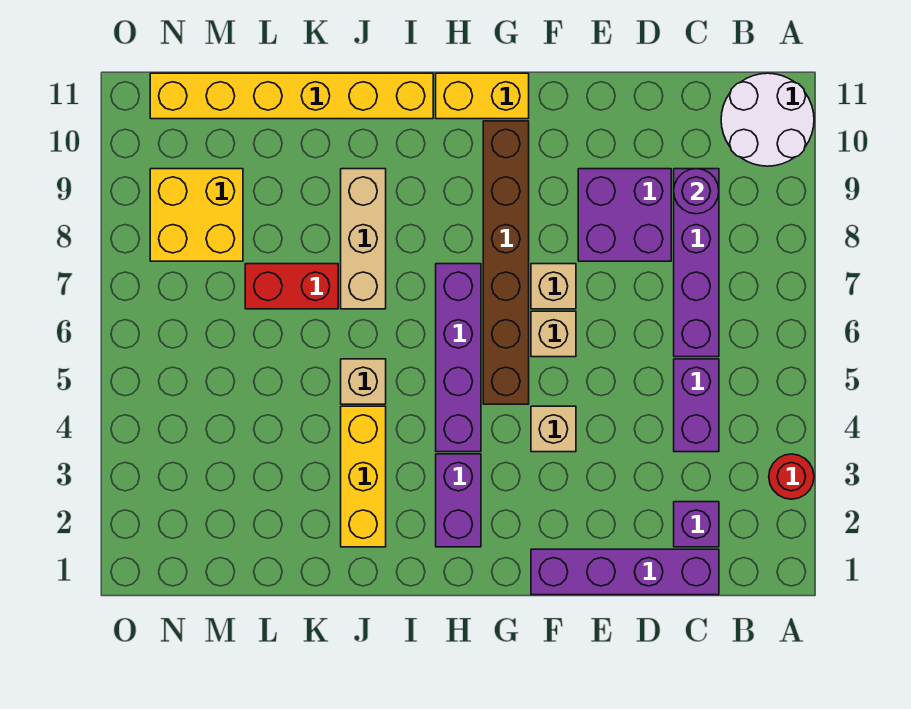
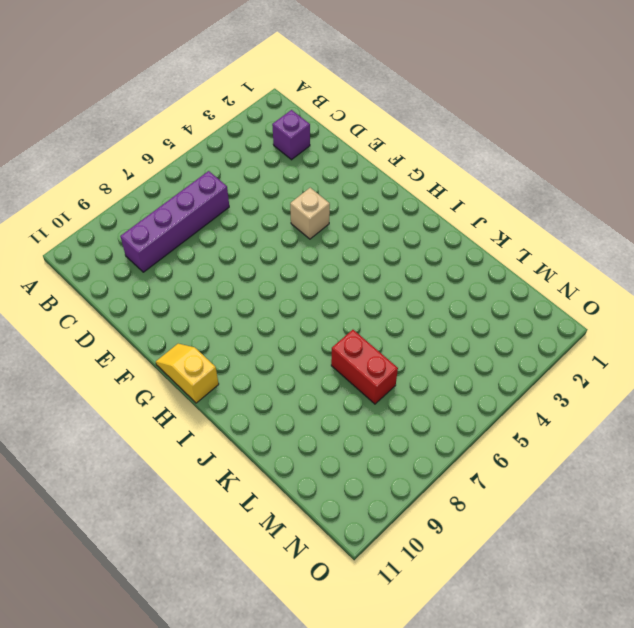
yellow 1x2 slope [156,344,219,403] -> yellow 1x2 brick [436,73,529,119]
none -> red 1x1 round brick [769,454,814,499]
none -> white 2x2 round brick [721,73,814,166]
none -> purple 1x4 brick [531,549,719,595]

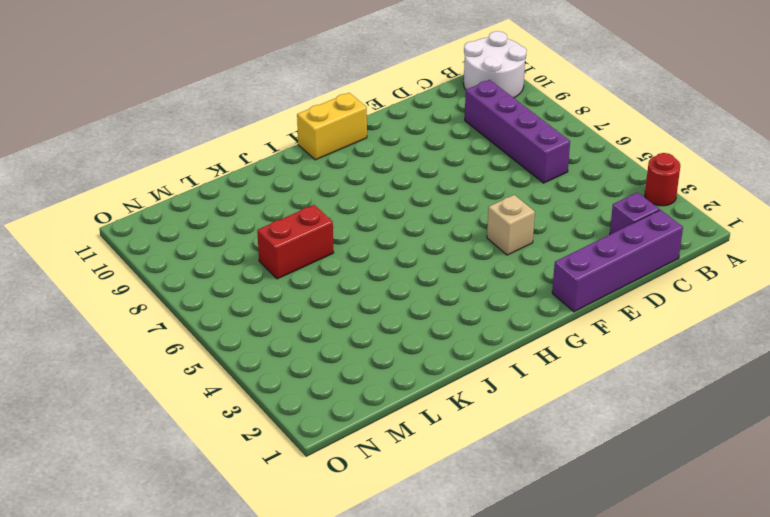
none -> purple 1x2 brick [674,359,719,452]
none -> purple 2x2 brick [578,169,671,261]
none -> tan 1x1 brick [531,311,576,357]

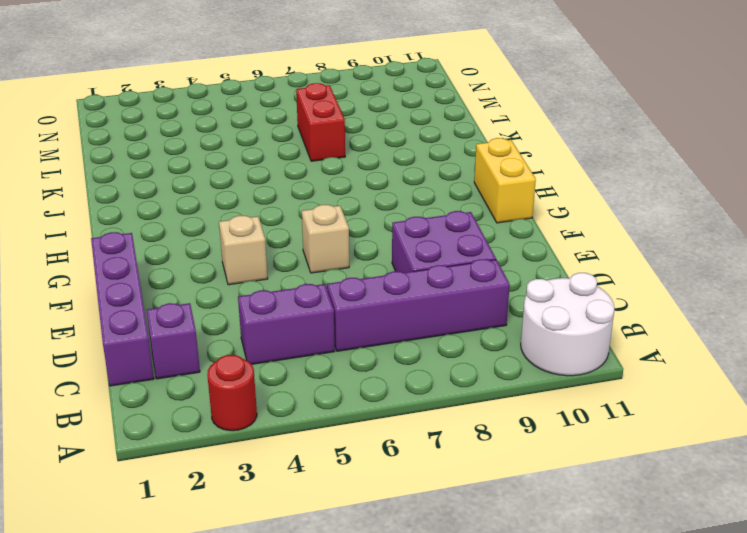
none -> tan 1x1 brick [531,264,576,309]
none -> brown 1x6 brick [483,121,529,404]
none -> purple 1x2 brick [436,454,481,547]

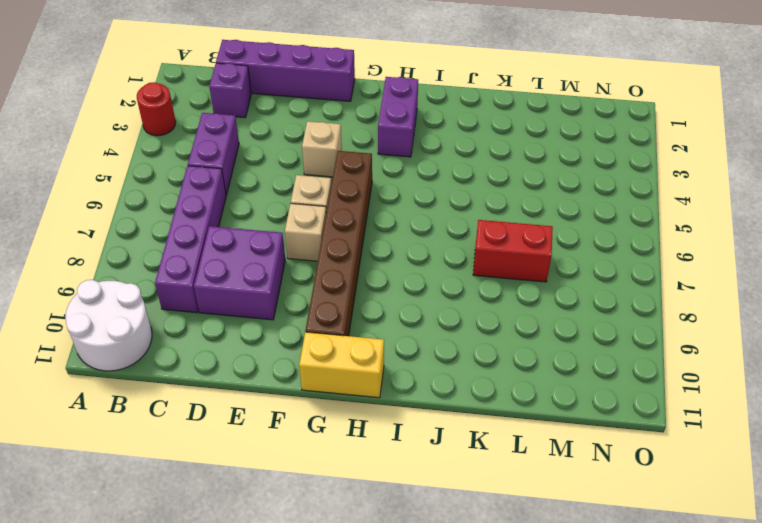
none -> purple 1x4 brick [436,264,481,452]
none -> yellow 1x6 brick [150,73,433,119]
none -> yellow 1x3 brick [341,406,386,547]

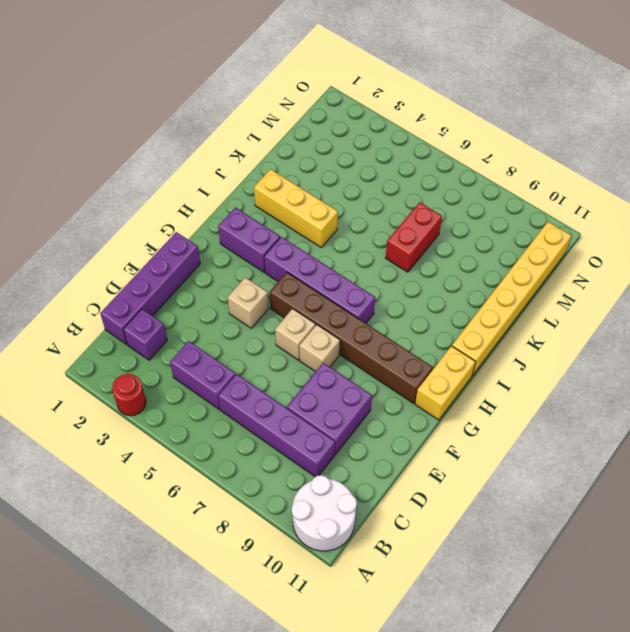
none -> tan 1x1 brick [341,359,386,404]
none -> tan 1x3 brick [341,169,386,309]
none -> yellow 2x2 brick [150,169,243,261]

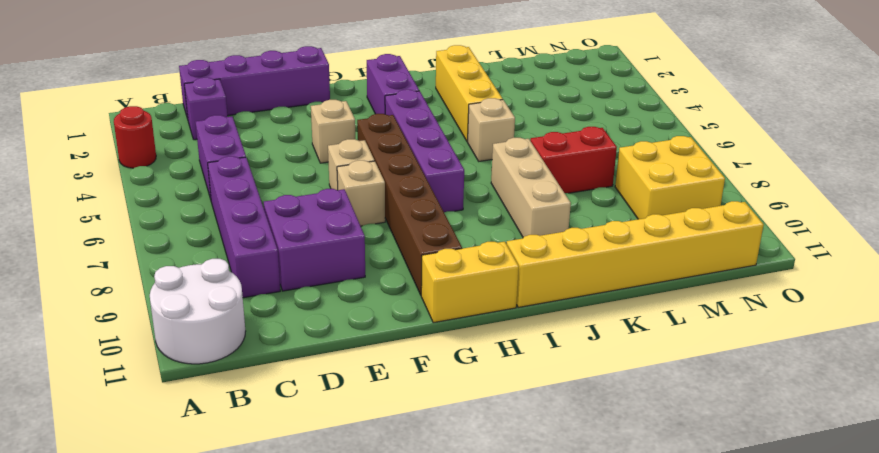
none -> purple 1x1 round brick [674,169,719,214]

